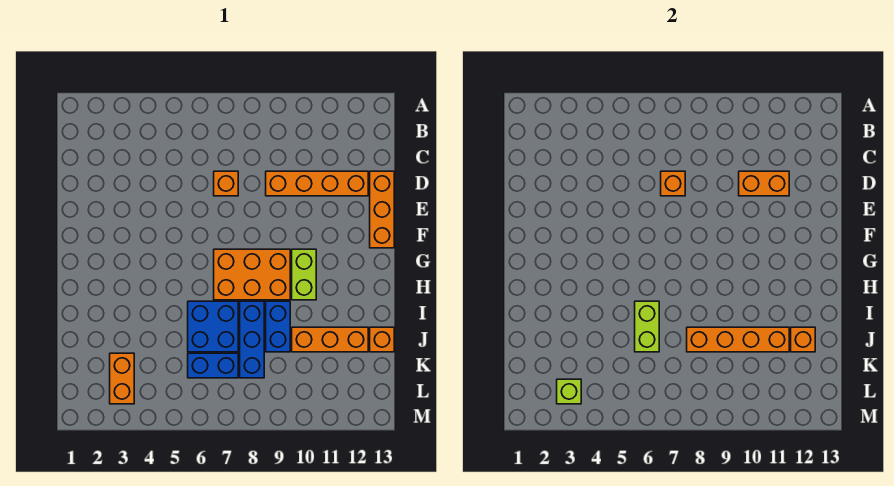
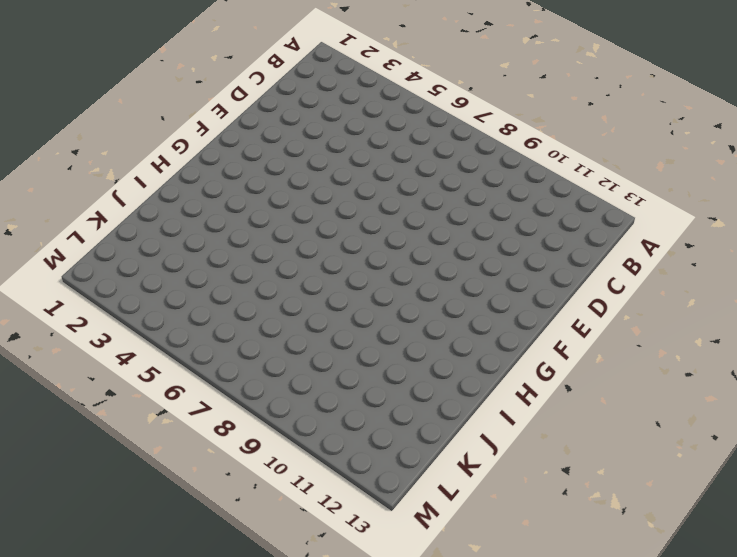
none -> orange 1x1 brick [214,171,238,196]
none -> orange 1x4 brick [266,171,368,196]
none -> orange 1x3 brick [370,171,394,248]

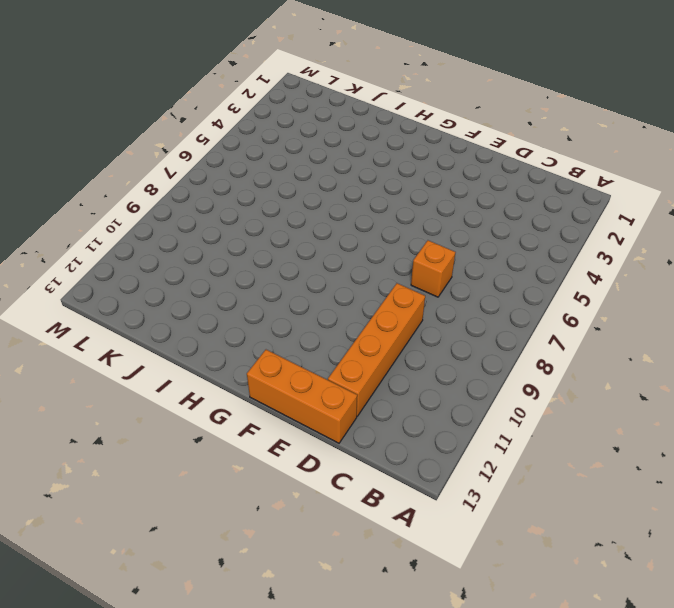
none -> orange 2x3 brick [214,249,290,300]
none -> lime 1x2 brick [292,249,316,300]
none -> blue 2x2 brick [188,301,238,352]

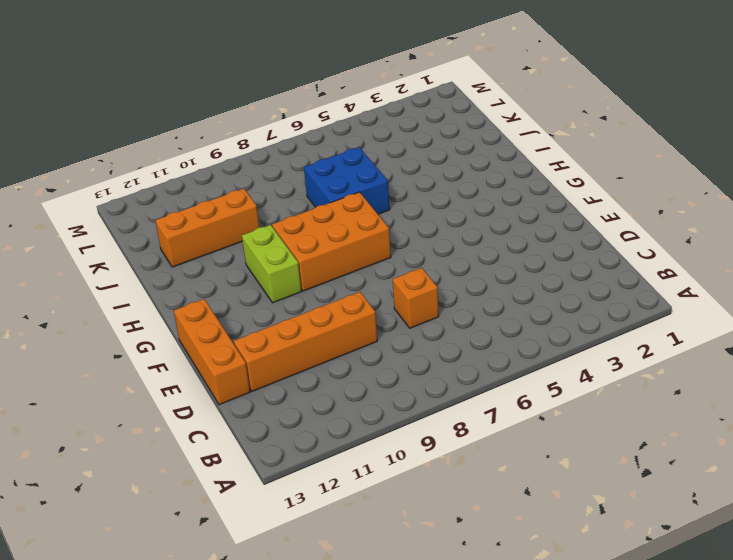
none -> blue 1x3 brick [240,301,264,378]
none -> blue 1x2 brick [266,301,290,352]
none -> orange 1x1 brick [370,327,394,352]

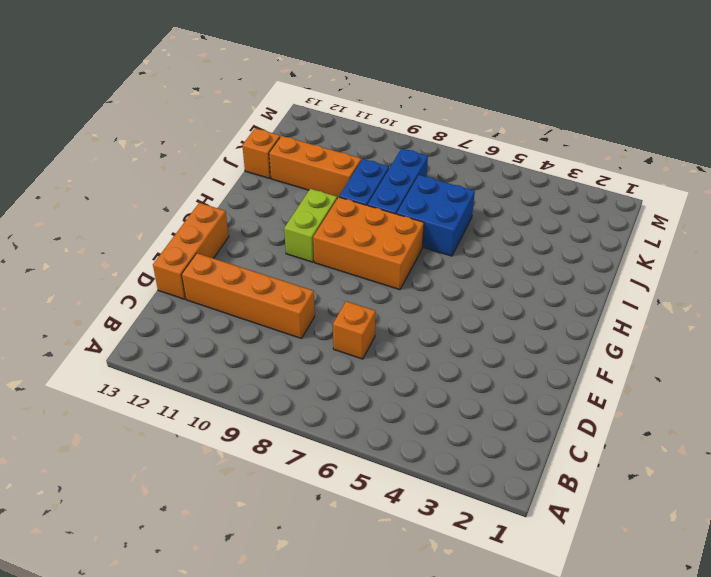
none -> orange 1x2 brick [110,353,134,404]
none -> blue 1x2 brick [188,353,238,378]
none -> orange 1x1 brick [661,171,685,196]

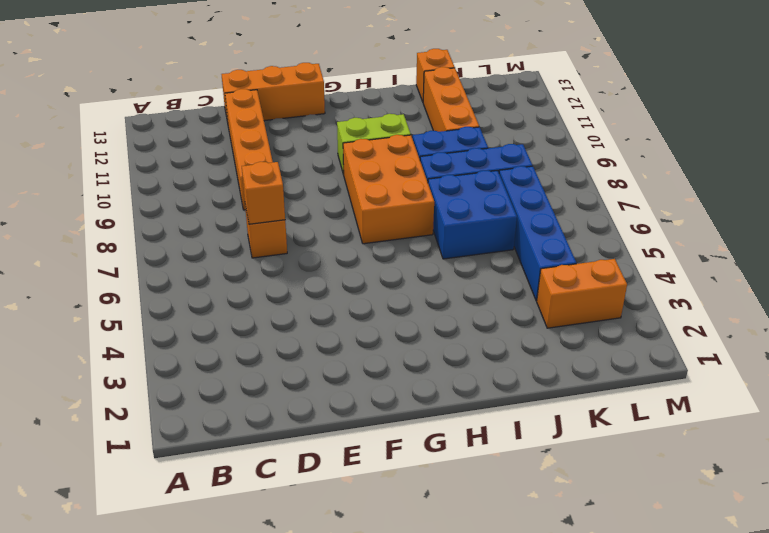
blue 1x4 brick [499,166,576,301] -> blue 1x2 brick [188,353,238,378]
none -> orange 1x2 brick [739,171,789,196]
none -> lime 1x2 brick [635,301,659,352]
none -> orange 1x4 brick [687,327,789,352]

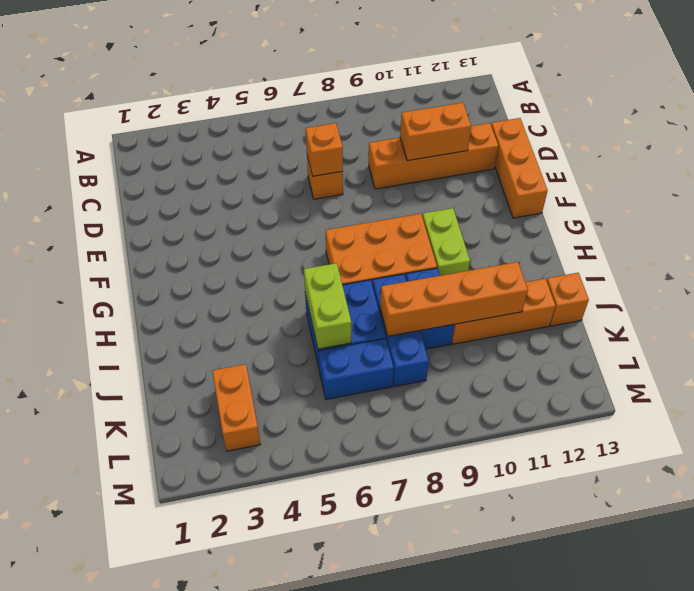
none -> orange 1x1 brick [791,327,815,352]
none -> lime 1x1 brick [557,379,581,404]

